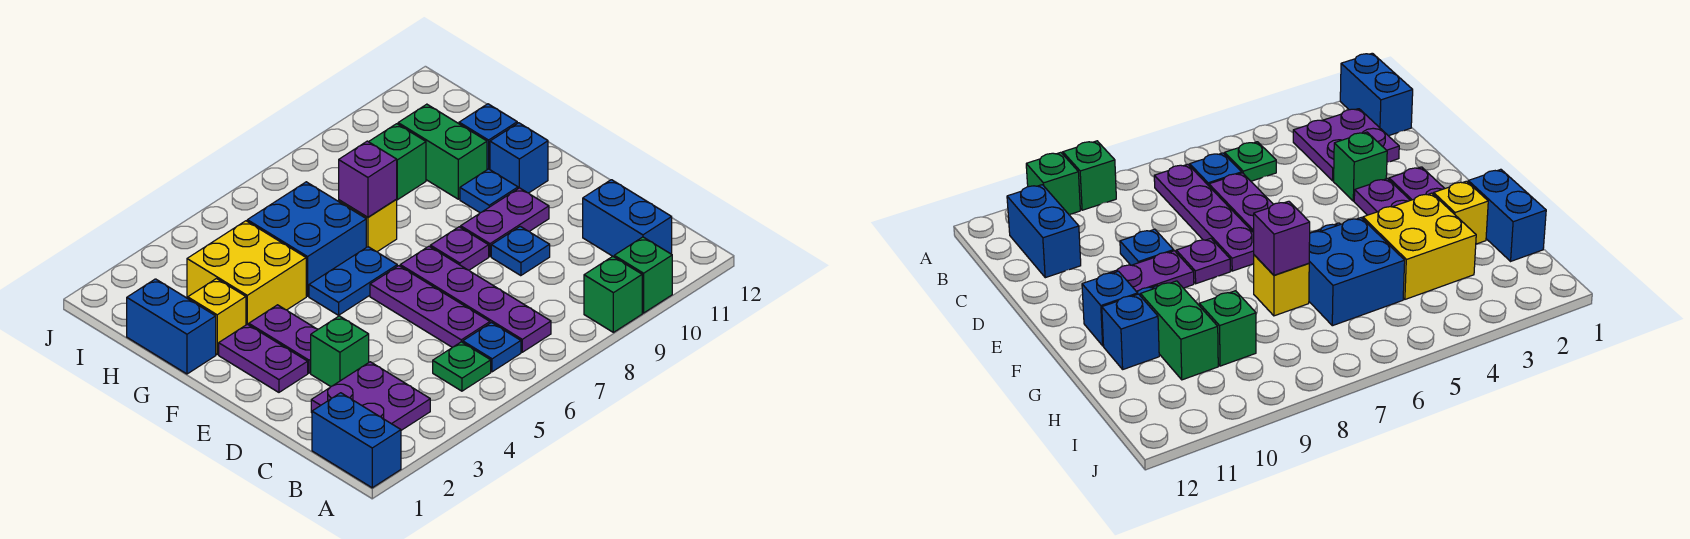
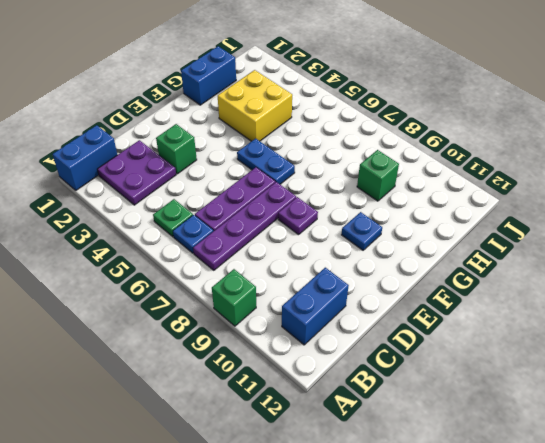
none -> green 1x1 brick [614,237,672,313]
none -> blue 1x1 plate [491,226,550,276]
none -> purple 1x2 plate [219,324,308,392]

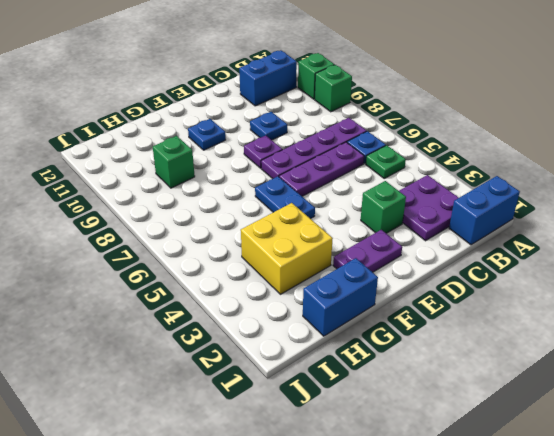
none -> purple 1x2 plate [249,305,318,373]
none -> purple 1x2 plate [461,188,549,257]
none -> blue 1x1 brick [490,123,548,193]

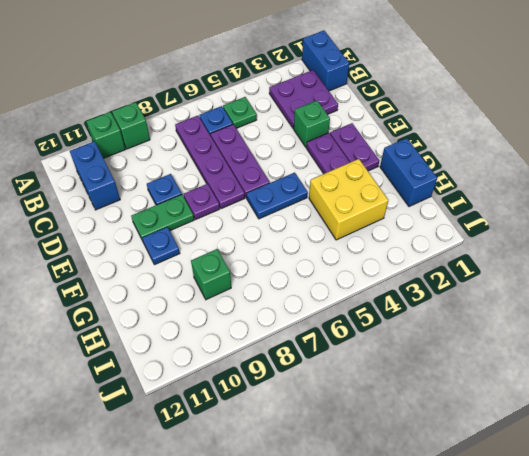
green 1x2 plate [131,195,194,241] -> purple 1x2 plate [461,188,549,257]
none -> blue 1x1 brick [490,123,548,193]
none -> yellow 1x1 brick [188,279,246,354]
none -> blue 2x2 brick [247,182,366,296]

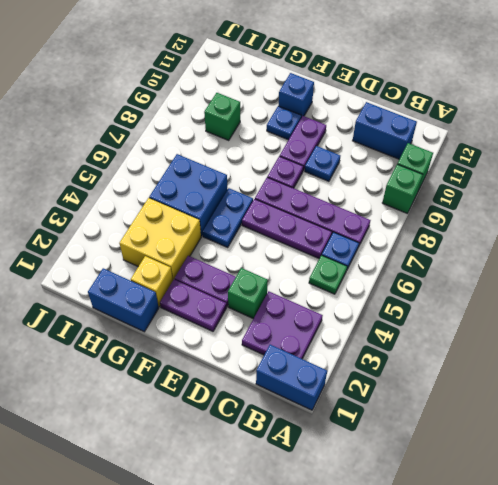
none -> yellow 1x1 brick [339,199,397,252]
none -> green 1x2 brick [398,104,487,199]
none -> blue 1x1 brick [459,104,517,170]

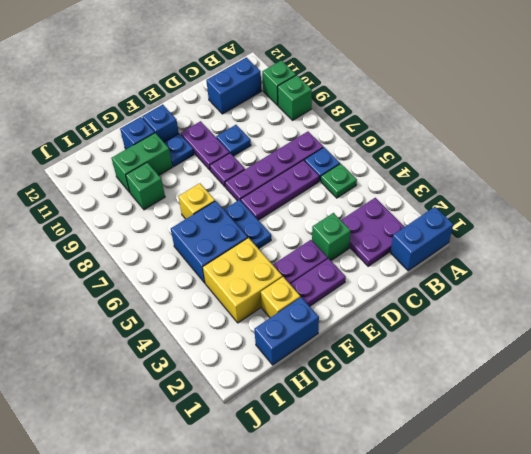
none -> purple 1x1 brick [339,141,397,217]

